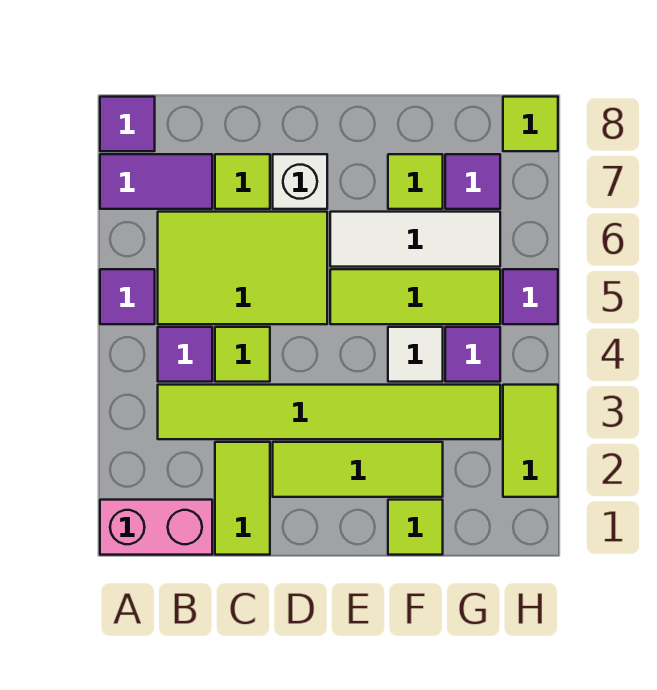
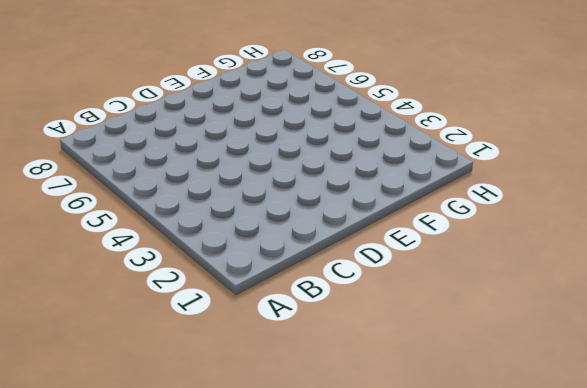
none -> pink 1x2 brick [100,500,212,555]
none -> purple 1x1 tile [100,269,155,324]
none -> purple 1x2 tile [100,154,212,209]

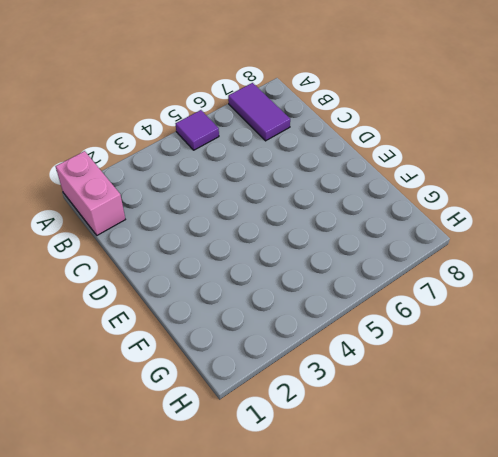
none -> purple 1x1 tile [100,97,155,151]
none -> lime 1x6 tile [158,385,500,439]
none -> purple 1x1 tile [158,327,212,382]

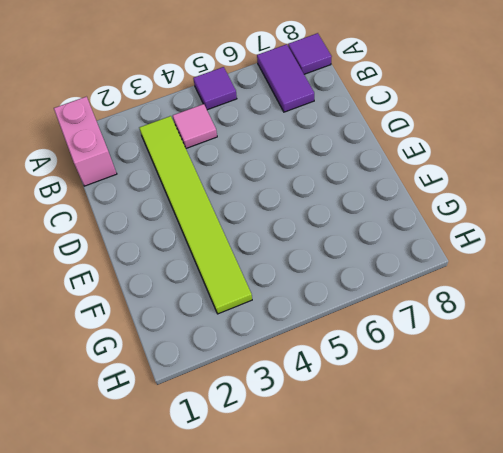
pink 1x1 tile [173,104,217,148] -> purple 1x1 tile [158,327,212,382]
none -> lime 2x3 tile [158,212,327,324]
none -> lime 1x2 tile [215,442,270,555]
none -> lime 1x1 tile [215,327,270,382]

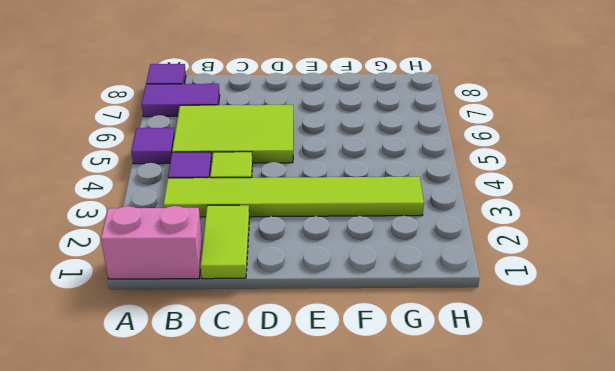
none -> lime 1x1 tile [215,154,270,209]
none -> lime 1x3 tile [273,442,443,497]
none -> white 1x1 brick [273,154,327,209]

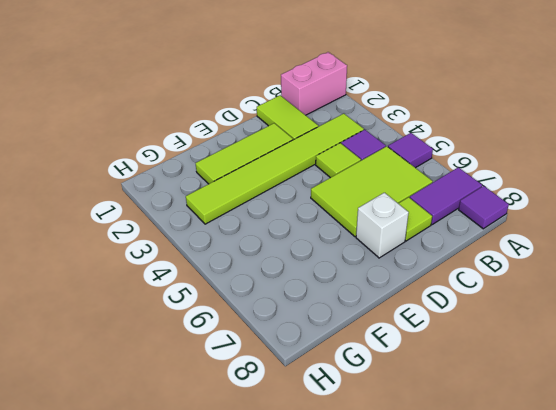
none -> lime 1x3 tile [330,269,500,324]
none -> white 1x3 tile [330,212,500,267]
none -> lime 1x1 tile [388,500,443,555]

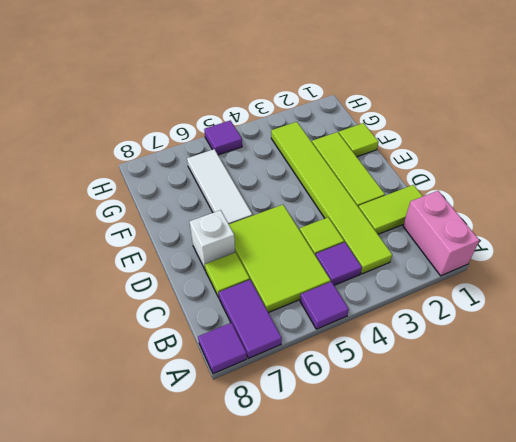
none -> lime 1x3 tile [330,269,500,324]
none -> white 1x1 tile [388,327,443,382]
none -> lime 1x1 tile [388,154,443,209]

